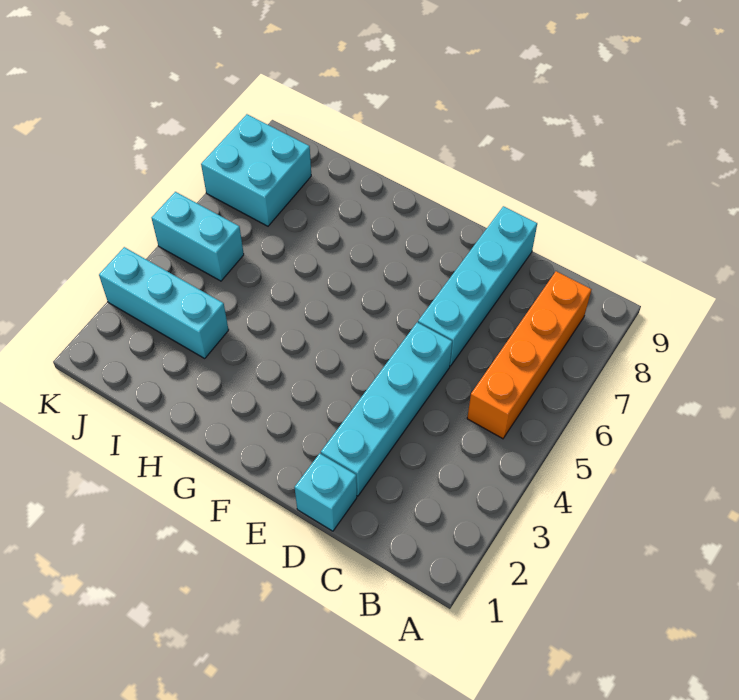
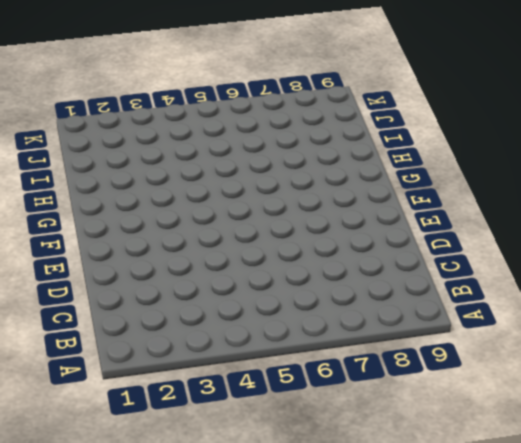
none -> orange 1x4 brick [467,271,592,439]
none -> cyan 1x1 brick [295,453,357,531]

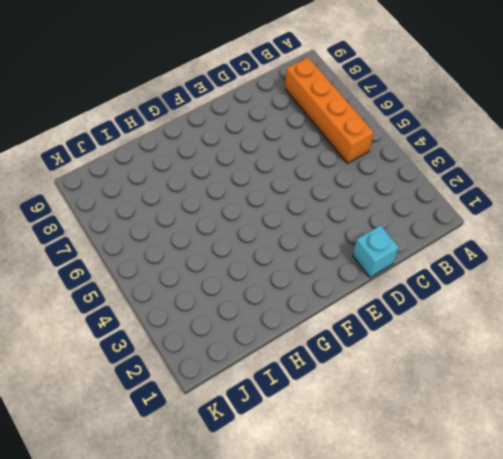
none -> cyan 1x4 brick [321,322,452,496]
none -> cyan 1x4 brick [418,206,537,366]

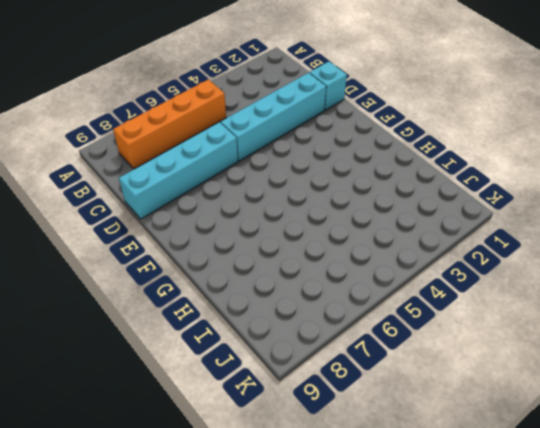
none -> cyan 1x3 brick [99,247,229,358]
none -> cyan 1x2 brick [151,192,244,281]

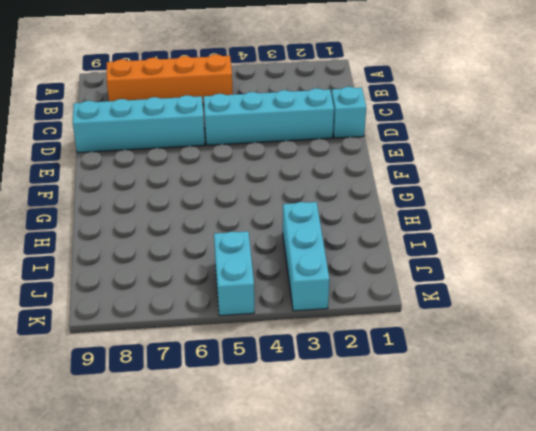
none -> cyan 2x2 brick [201,114,311,226]

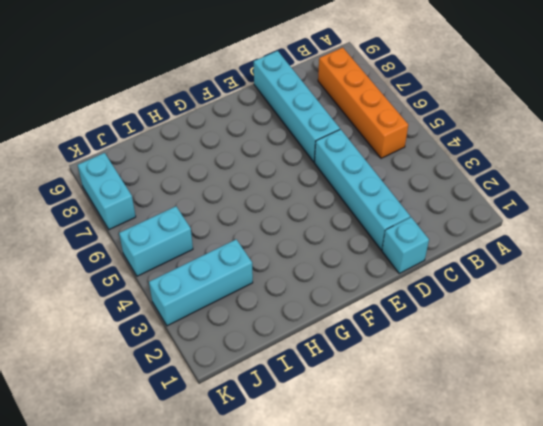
cyan 1x2 brick [78,153,136,230] -> cyan 2x2 brick [201,114,311,226]

